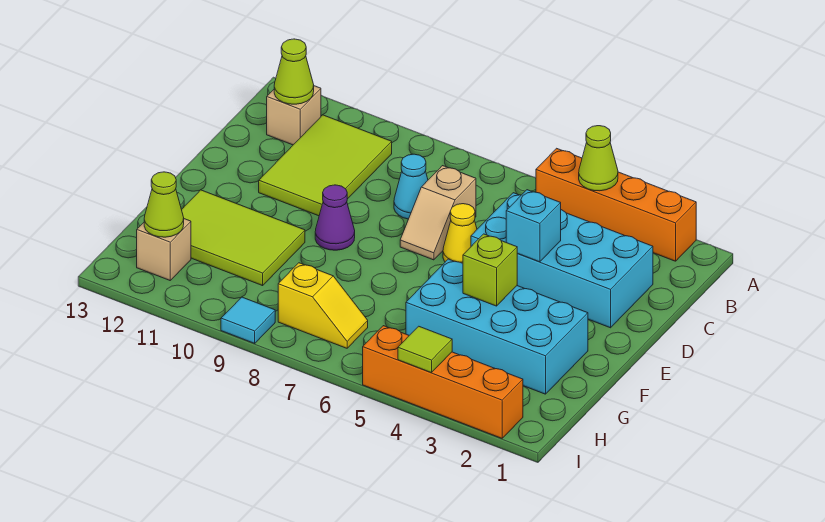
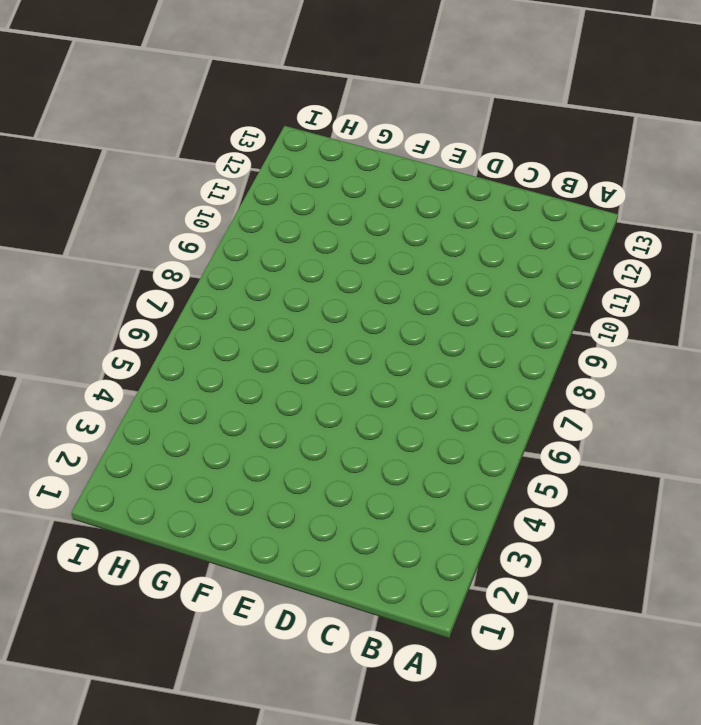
none -> orange 1x4 brick [536,148,696,261]
none -> lime 2x3 tile [259,115,392,216]
none -> tan 1x1 brick [267,86,321,145]

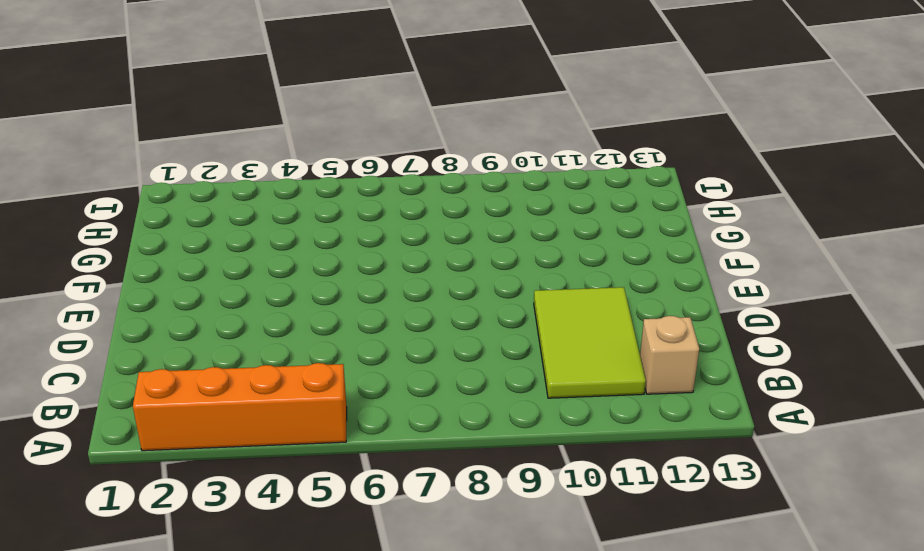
none -> cyan 2x4 brick [471,193,653,328]
none -> tan 1x2 slope [400,166,476,260]
none -> cyan 1x1 cone [394,154,428,219]

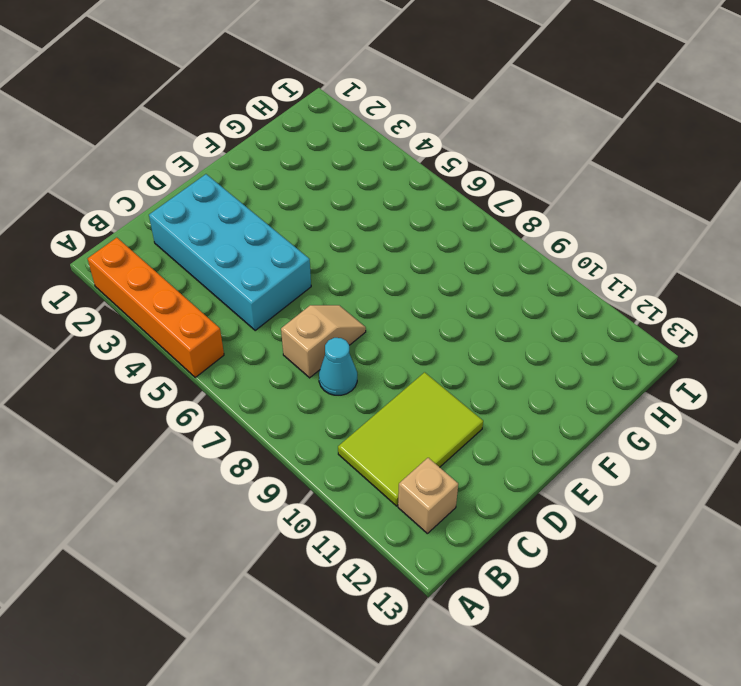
none -> yellow 1x1 cone [443,204,477,263]
none -> purple 1x1 cone [315,185,355,250]
none -> cyan 2x4 brick [406,259,588,394]

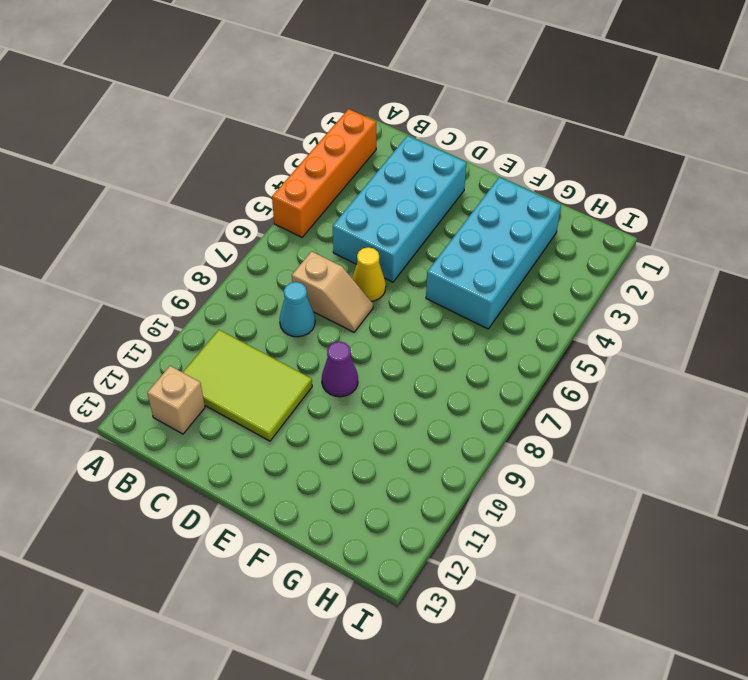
none -> lime 2x3 tile [182,190,305,286]
none -> yellow 1x2 slope [278,263,368,348]
none -> tan 1x1 brick [137,219,191,280]

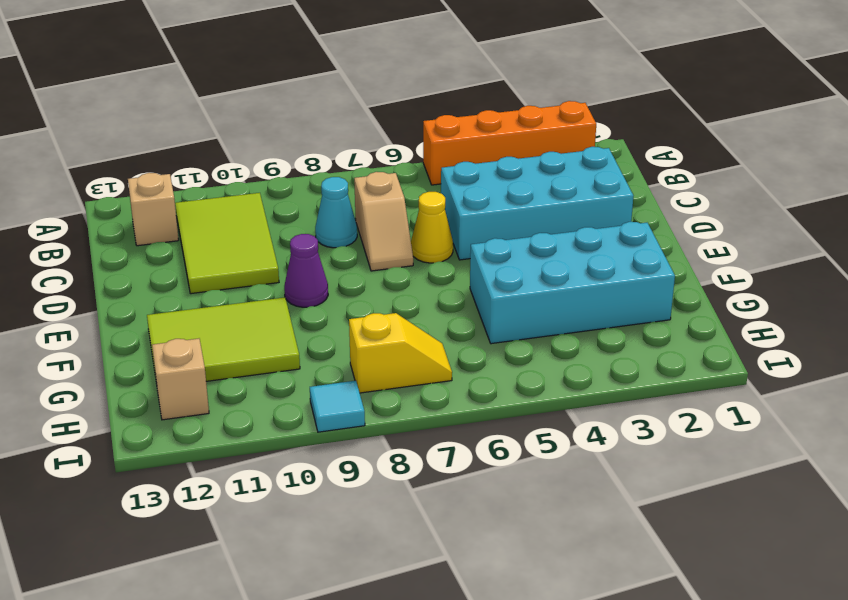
none -> orange 1x4 brick [363,326,523,438]
none -> lime 1x1 cone [579,126,618,191]
none -> lime 1x1 cone [274,39,314,104]

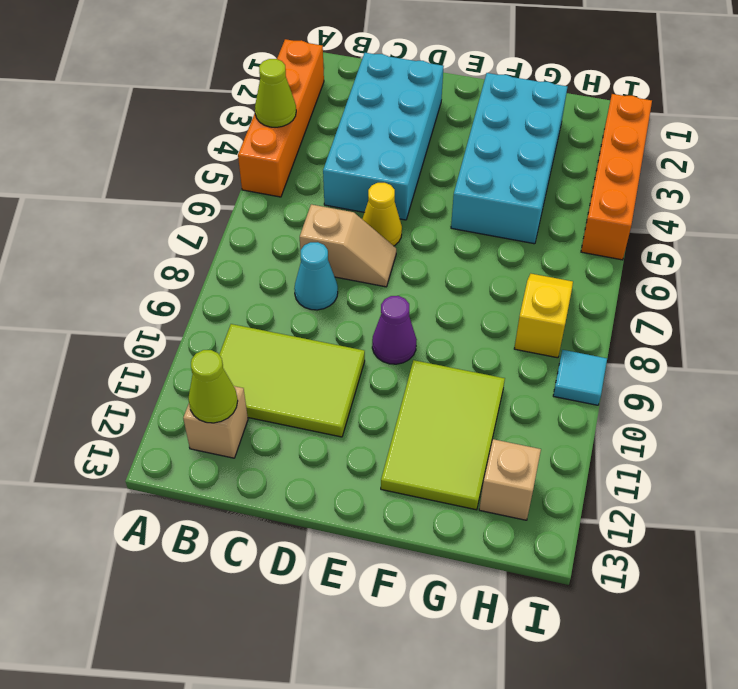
none -> cyan 1x1 brick [506,190,561,262]
none -> lime 1x1 brick [463,234,517,306]
none -> lime 1x1 cone [144,172,184,237]

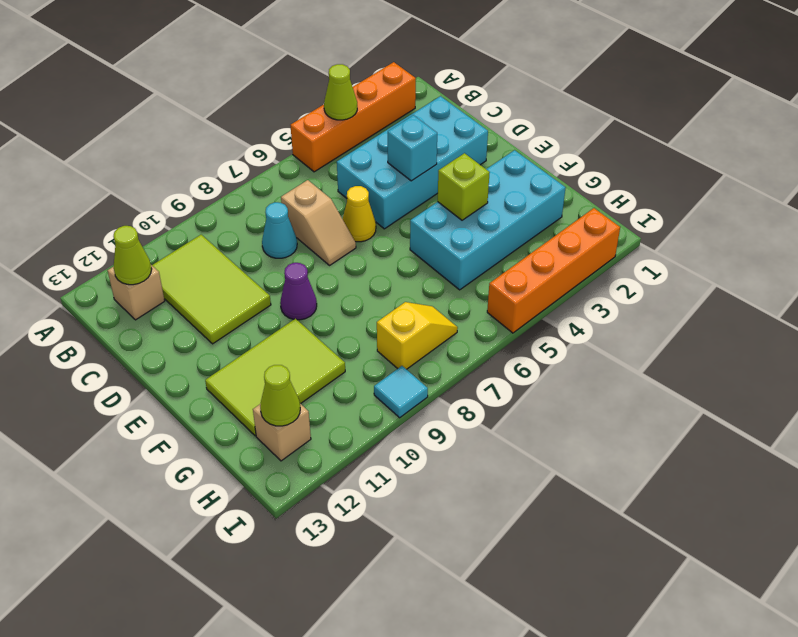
none -> lime 1x1 tile [398,326,452,373]

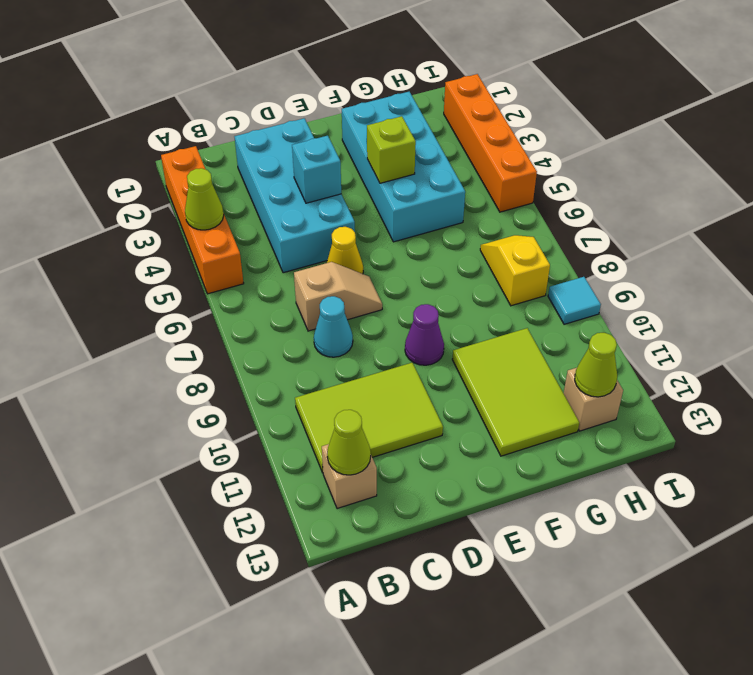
none -> lime 1x1 tile [398,326,452,373]

